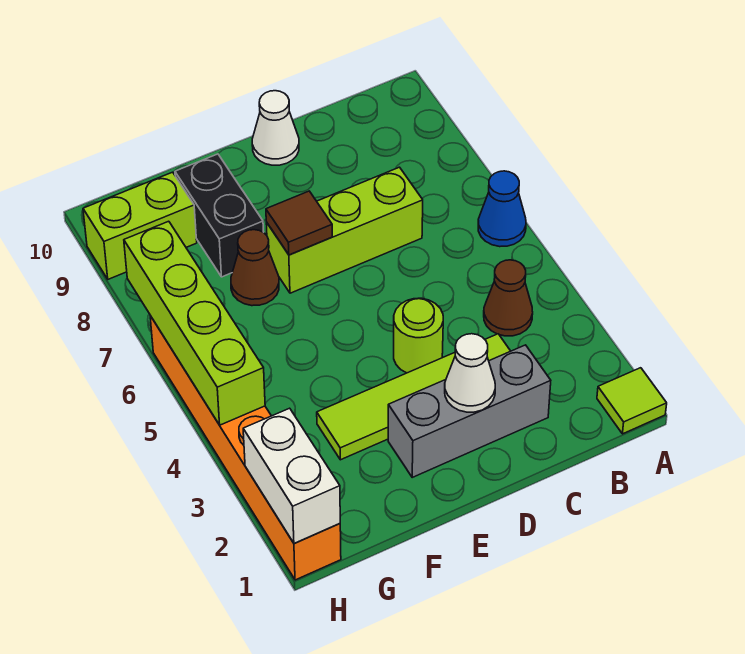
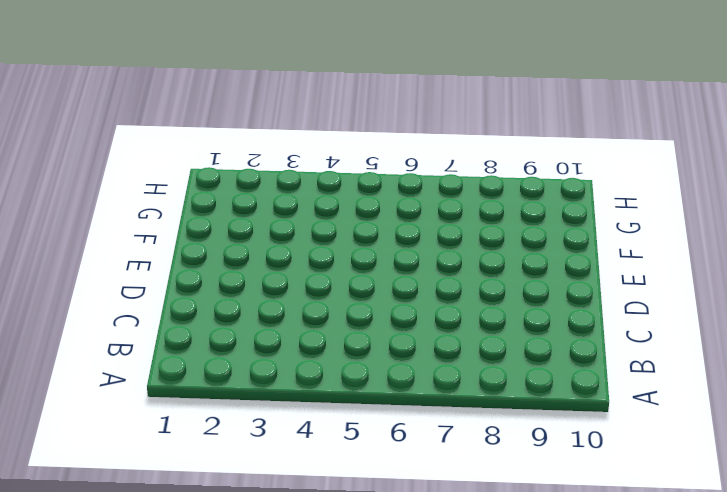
none -> lime 1x1 tile [597,368,667,434]
none -> blue 1x1 cone [478,171,526,247]
none -> brown 1x1 cone [484,260,533,336]

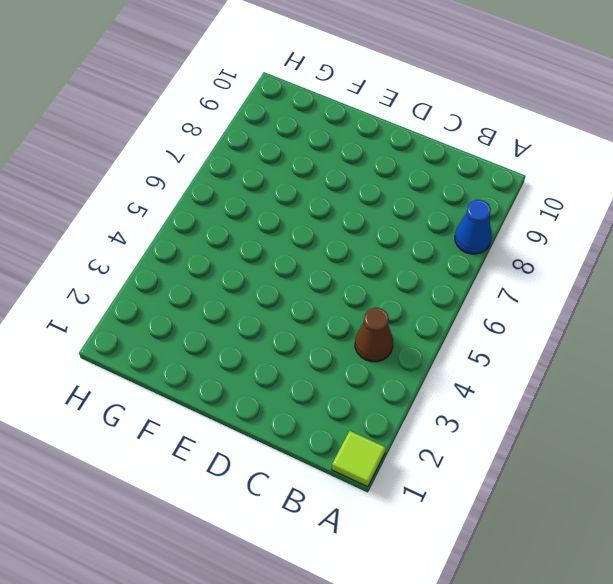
blue 1x1 cone [455,200,492,254] -> blue 1x1 cone moved to [478,171,526,247]
none -> grey 1x3 brick [388,345,551,477]
none -> lime 1x4 tile [317,334,510,460]
none -> lime 1x3 brick [266,167,423,293]

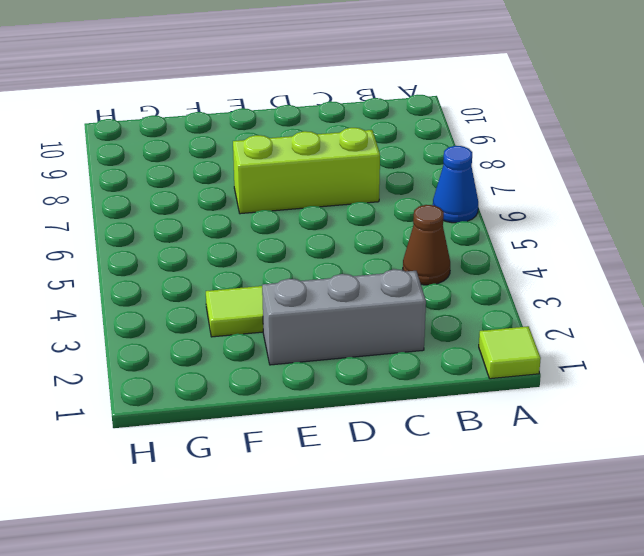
none -> lime 1x1 round brick [394,298,443,373]
none -> white 1x1 cone [252,91,299,165]
none -> brown 1x1 cone [231,230,279,306]

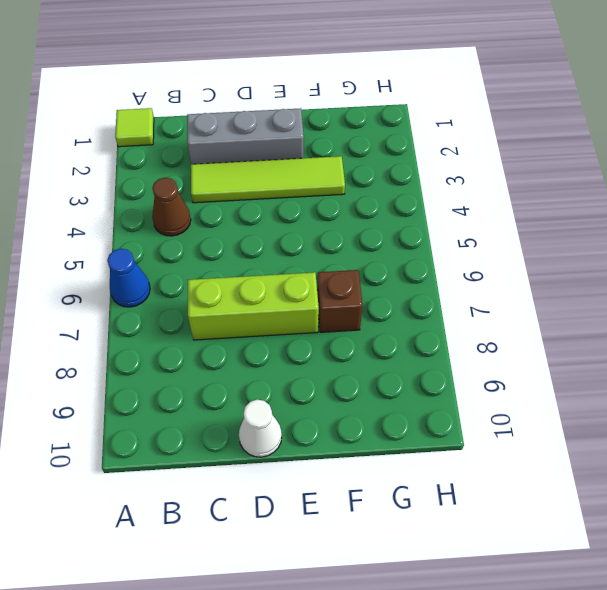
brown 1x1 brick [317,270,363,332] -> brown 1x1 cone [231,230,279,306]
none -> lime 1x1 round brick [394,298,443,373]
none -> black 1x2 brick [175,154,263,277]
none -> lime 1x2 brick [83,172,197,279]

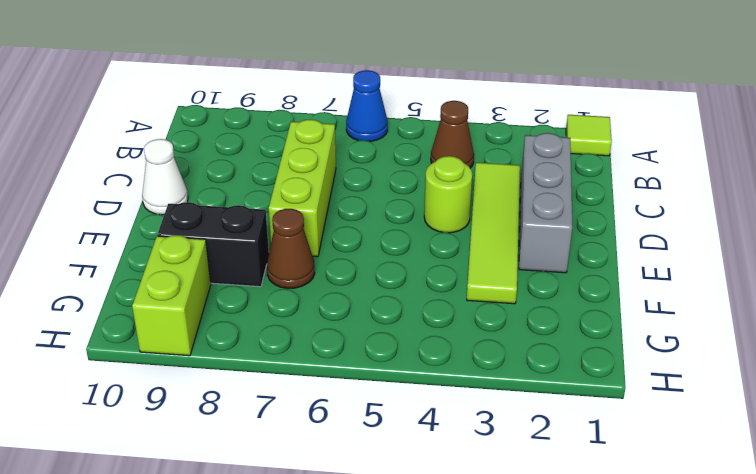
none -> orange 1x6 brick [150,316,341,580]
none -> white 1x1 cone [445,334,495,412]
none -> brown 1x1 tile [266,191,332,255]

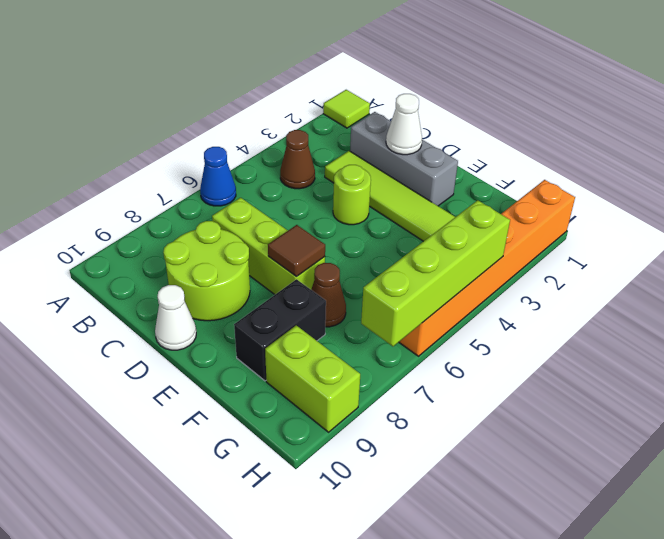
lime 2x2 round brick [163,221,250,321] -> none
none -> white 1x2 brick [243,408,340,544]

